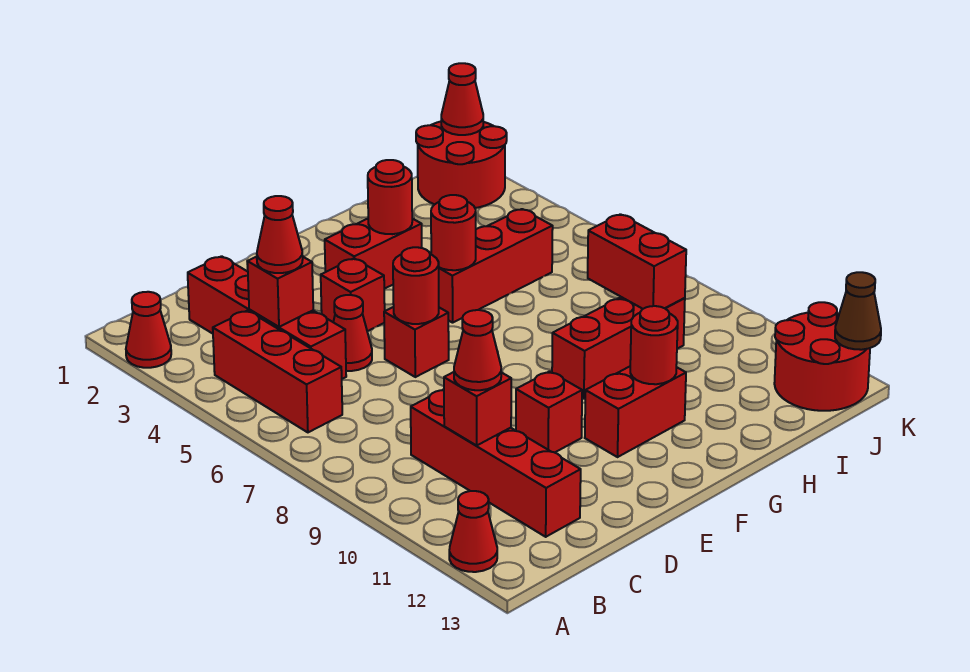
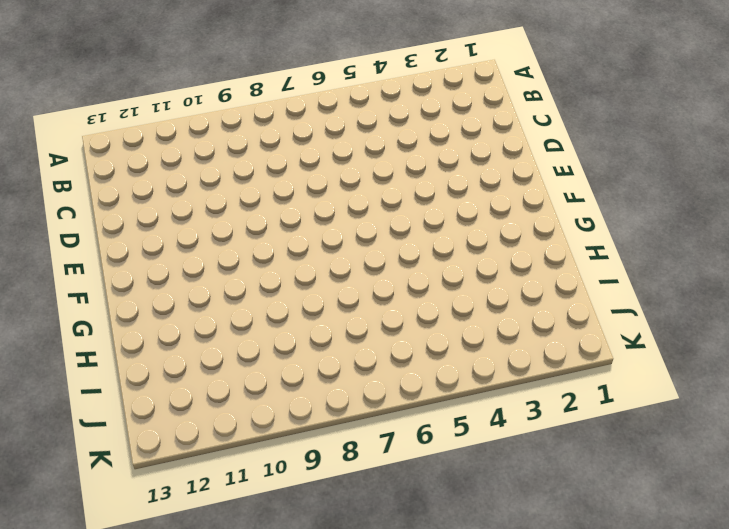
none -> red 1x1 cone [126,292,171,368]
none -> red 1x1 cone [449,491,497,572]
none -> red 1x3 brick [213,311,342,432]

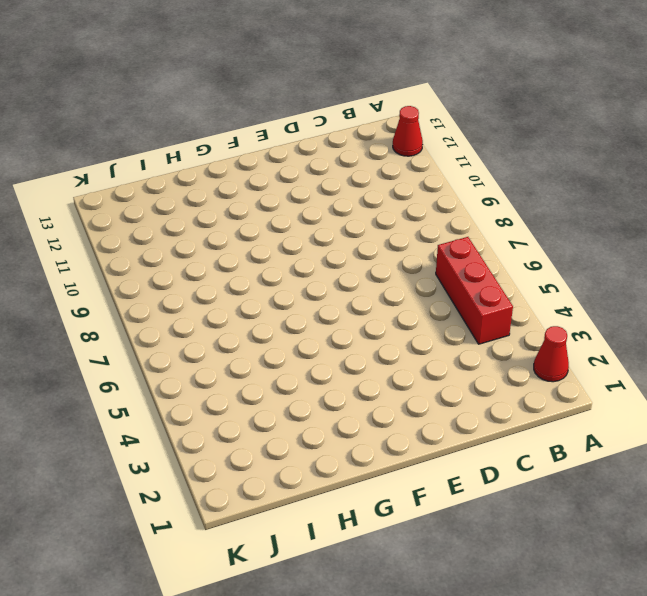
none -> red 1x4 brick [188,256,346,379]
none -> red 1x4 brick [411,389,581,537]
none -> red 1x1 cone [333,295,372,371]

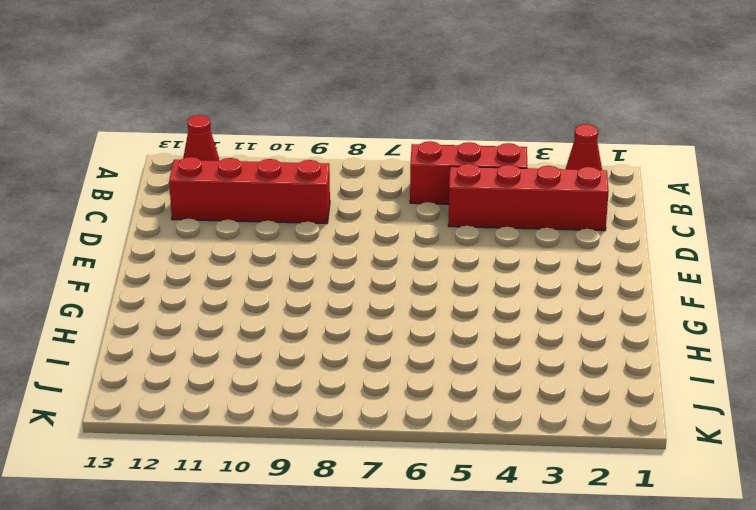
none -> red 1x1 cone [333,295,372,371]
none -> red 1x1 brick [321,258,385,331]
none -> red 1x1 brick [384,307,449,377]

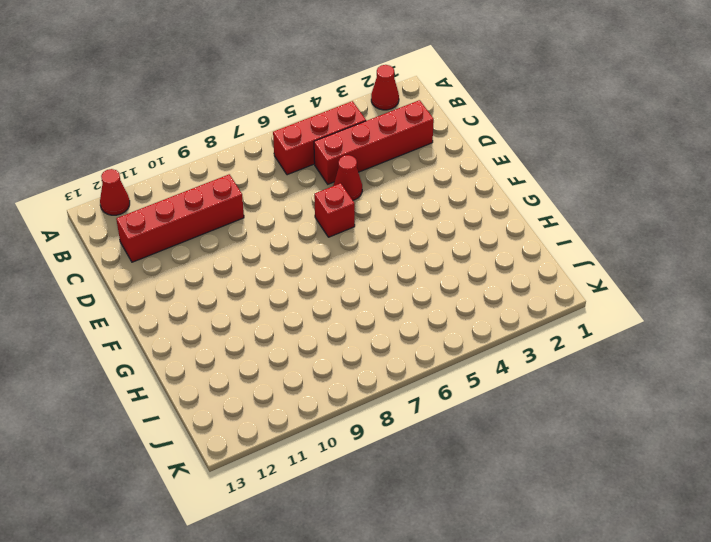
none -> red 1x1 brick [321,258,385,331]
none -> red 1x1 brick [516,371,582,453]
none -> red 1x2 brick [325,219,422,289]

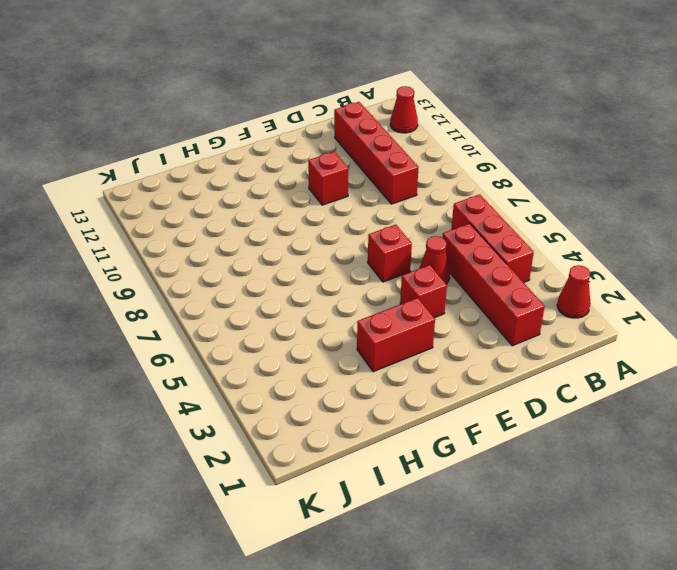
none -> red 1x2 brick [585,367,686,457]
none -> red 1x3 brick [439,209,553,323]
none -> red 1x3 brick [552,297,685,399]

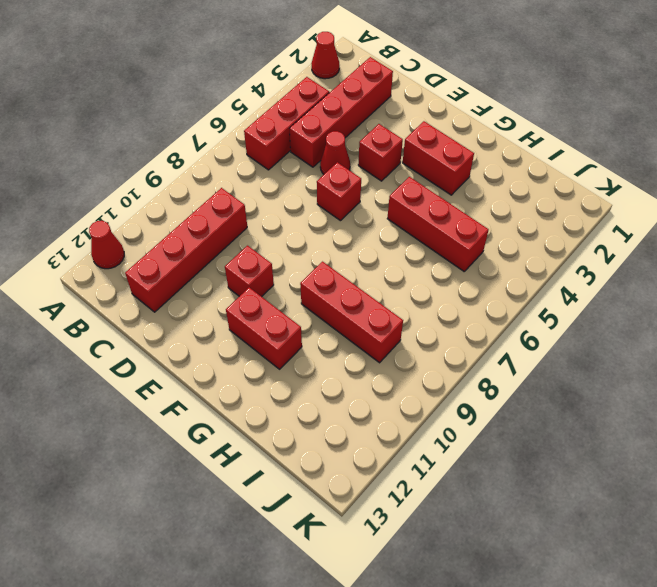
none -> red 2x2 round brick [416,122,507,208]
none -> red 2x2 round brick [774,302,870,411]
none -> red 1x1 brick [247,257,313,327]

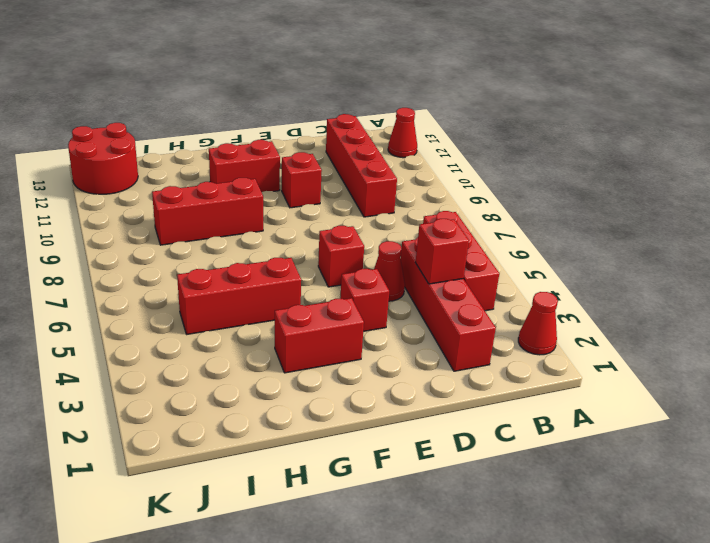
none -> red 2x2 round brick [416,122,507,208]
none -> red 1x1 brick [444,372,511,445]
none -> red 1x1 round brick [393,247,439,324]

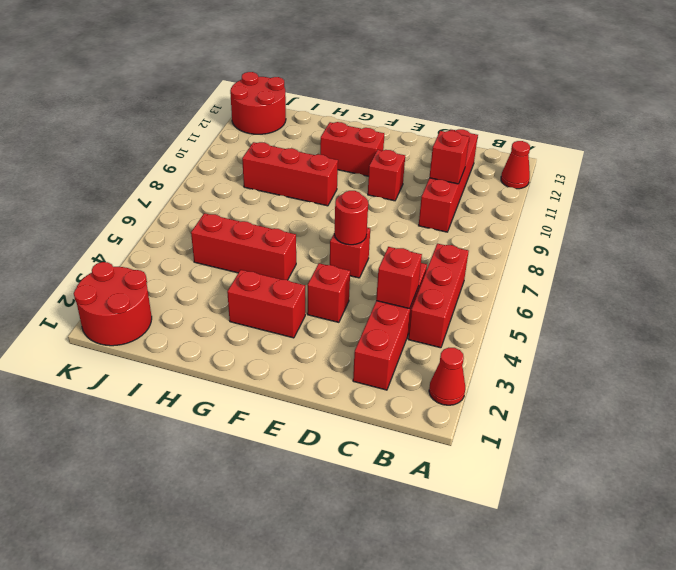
none -> red 1x1 cone [333,295,372,371]
none -> red 1x1 round brick [368,160,412,234]
none -> red 1x1 round brick [431,195,476,270]

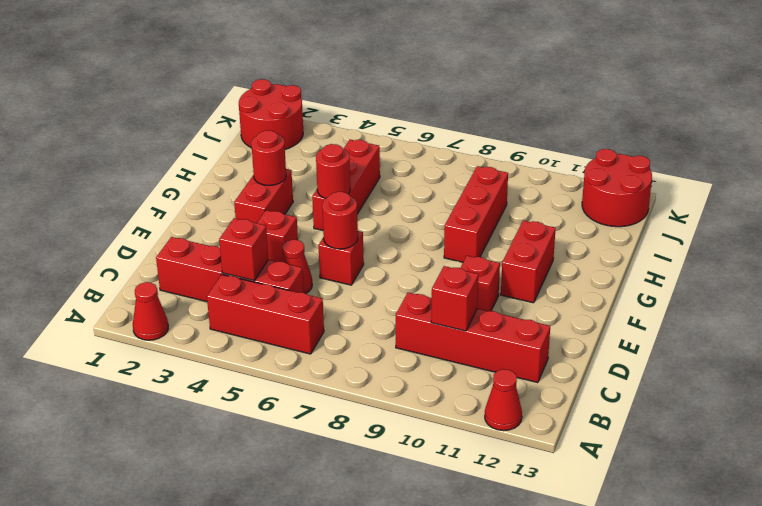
none -> red 1x1 round brick [630,306,678,384]
none -> red 1x2 brick [588,214,686,309]
none -> red 1x1 cone [441,63,483,135]

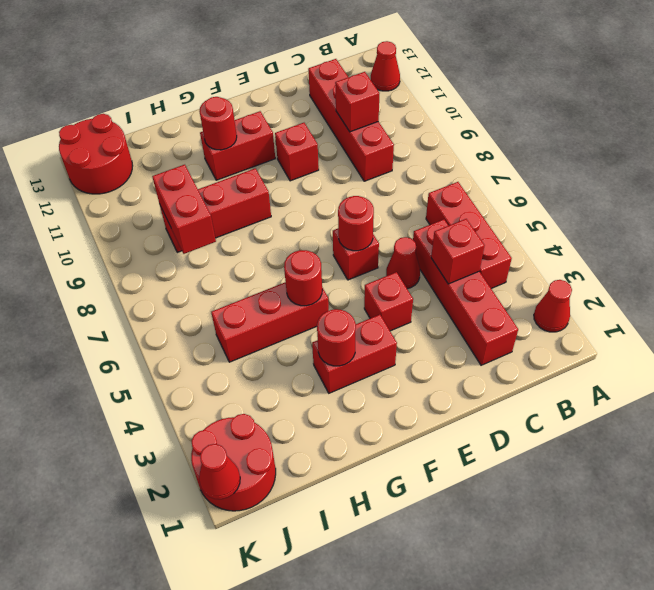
none -> brown 1x1 cone [835,272,881,350]
none -> red 1x1 cone [257,196,303,273]
none -> red 1x1 cone [454,310,501,390]

